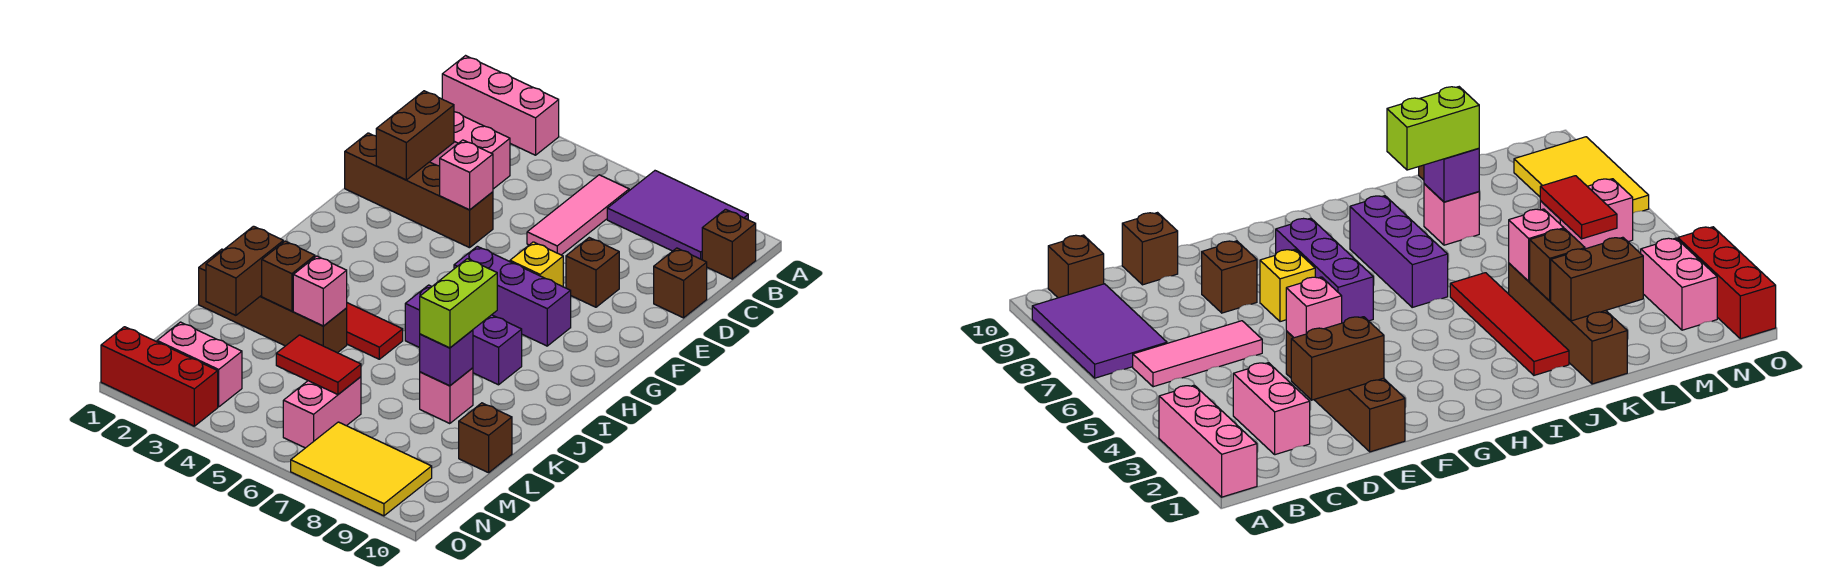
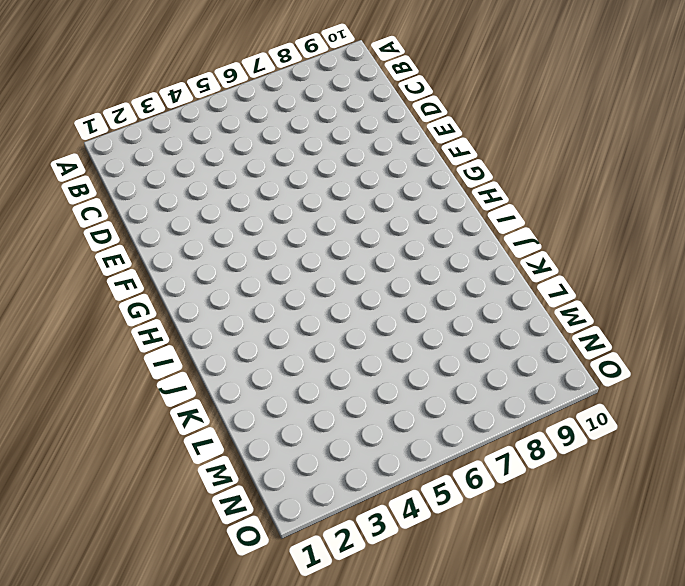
none -> pink 1x3 brick [442,56,559,155]
none -> purple 2x3 tile [607,171,748,260]
none -> pink 1x3 tile [527,175,629,255]

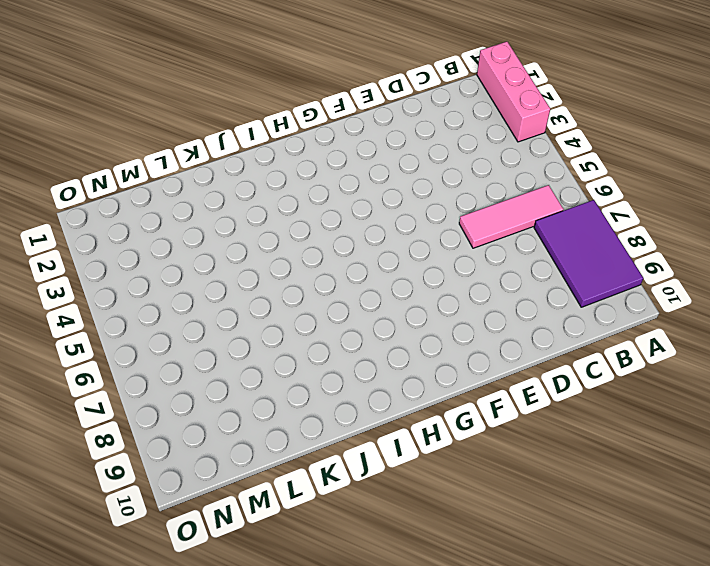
none -> brown 1x1 brick [702,209,756,279]
none -> pink 1x2 brick [430,112,510,189]
none -> brown 1x1 brick [654,248,707,318]

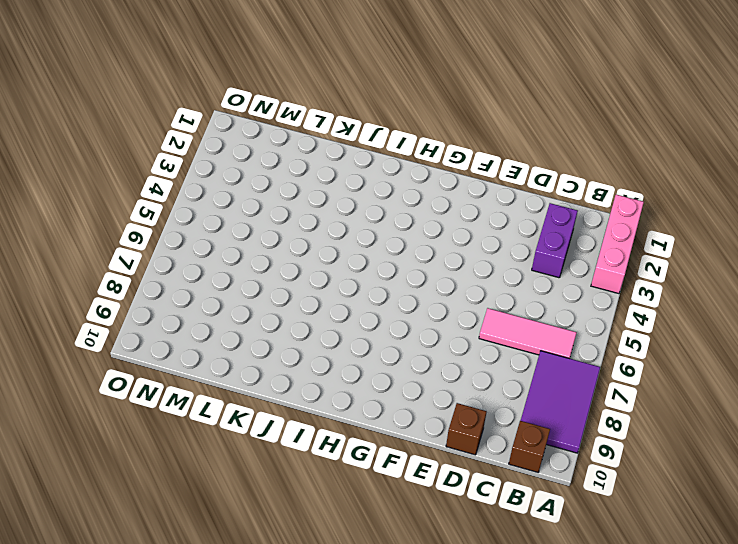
purple 1x2 brick [532,203,578,278] -> pink 1x2 brick [430,112,510,189]
none -> brown 1x4 brick [345,133,493,248]
none -> brown 1x1 brick [566,238,619,307]
none -> yellow 1x1 brick [510,242,563,287]

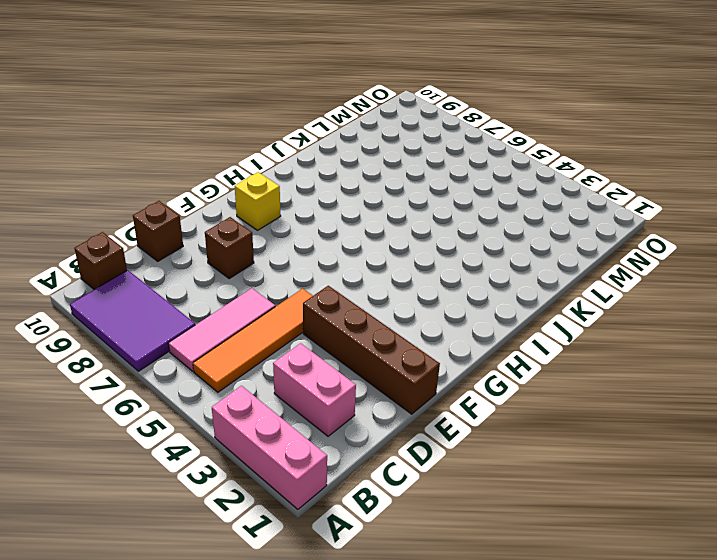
orange 1x4 tile [193,288,313,392] -> none
yellow 1x1 brick [235,172,281,230] -> yellow 1x1 brick moved to [510,242,563,287]
none -> purple 1x3 brick [454,246,571,346]
none -> purple 1x3 brick [405,285,522,385]
none -> red 1x4 tile [347,303,403,359]

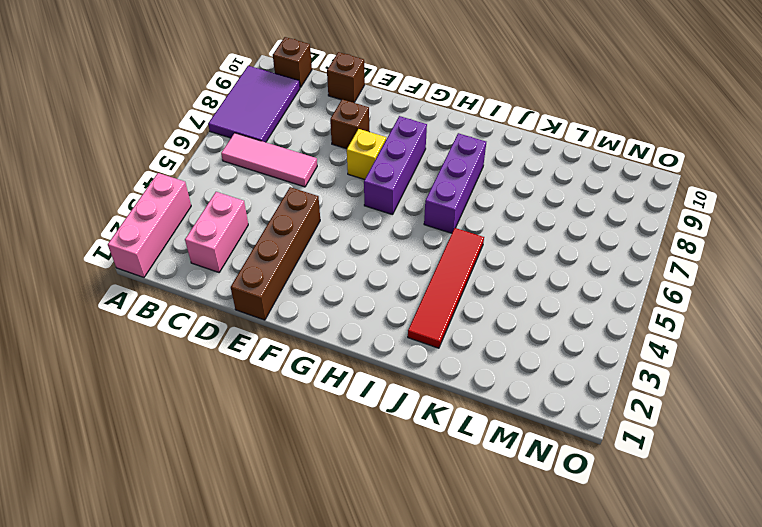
none -> brown 1x4 brick [199,249,347,353]
none -> pink 1x1 brick [420,368,473,424]
none -> brown 1x1 brick [459,403,512,473]

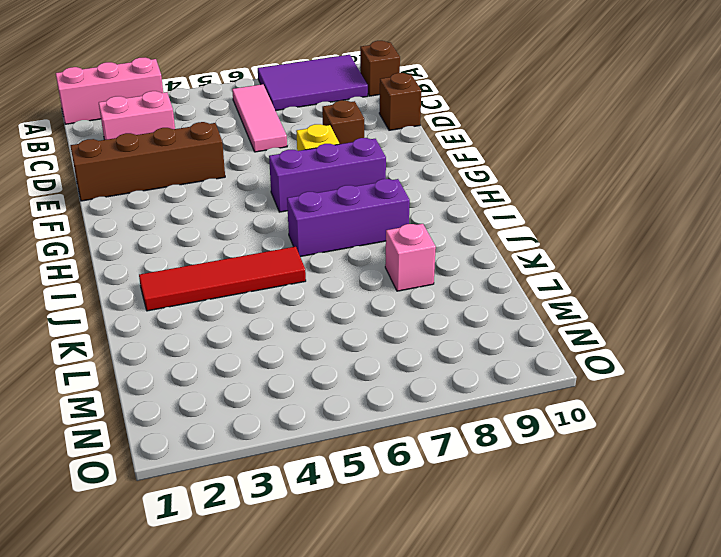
none -> brown 1x4 brick [199,249,347,353]
none -> brown 1x1 brick [459,403,512,473]
none -> pink 1x2 brick [283,377,361,448]

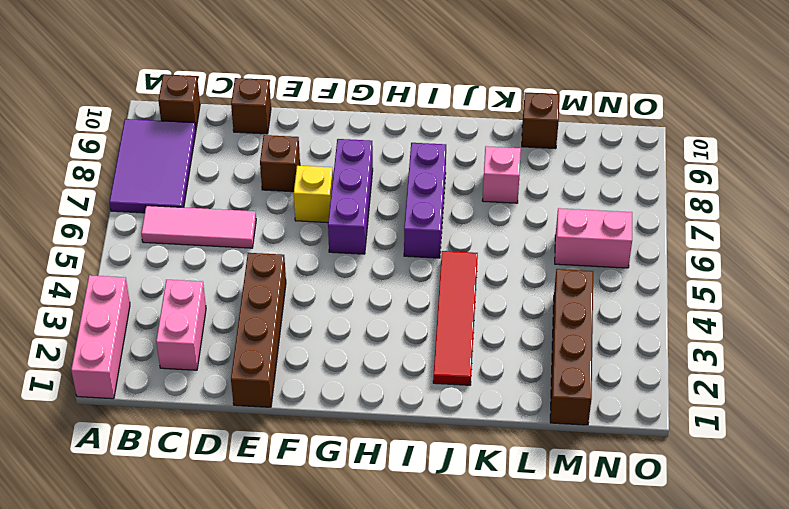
brown 1x4 brick [550,269,593,425] -> brown 1x4 brick moved to [199,249,347,353]
none -> pink 1x2 brick [157,322,242,407]
none -> yellow 2x3 tile [291,422,432,516]
none -> red 1x3 brick [101,327,218,426]

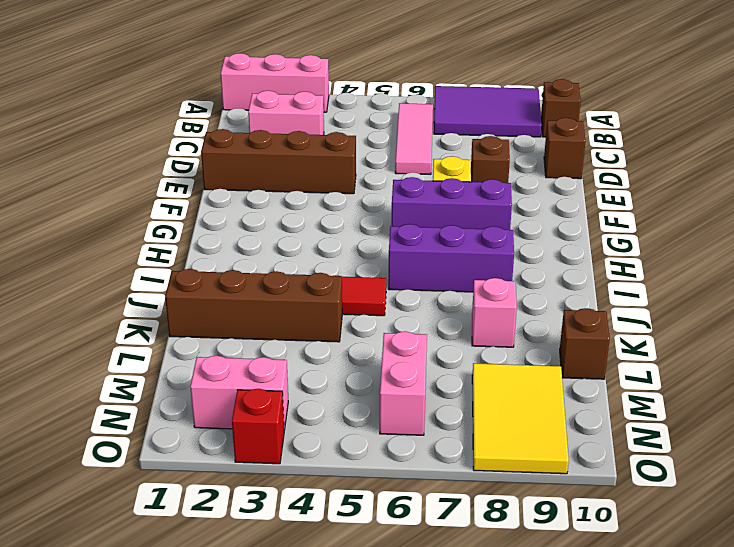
yellow 2x3 tile [472,363,569,474] -> yellow 2x3 tile turned to [291,422,432,516]
red 1x1 brick [232,389,284,464] -> red 1x3 brick [101,327,218,426]
none -> brown 1x2 brick [376,91,454,180]
none -> pink 1x1 brick [440,140,493,210]
none -> brown 1x2 brick [206,226,283,315]

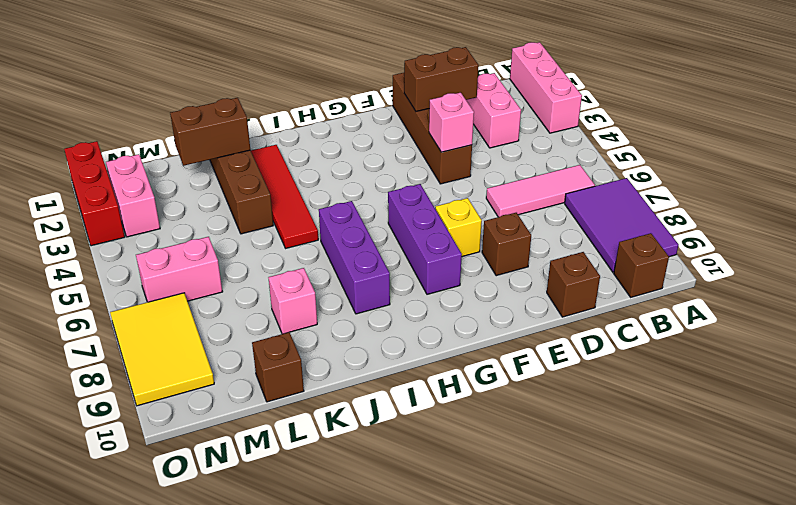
none -> brown 1x1 brick [262,241,315,311]
none -> pink 1x1 brick [293,256,347,326]
none -> purple 1x1 brick [420,330,473,386]

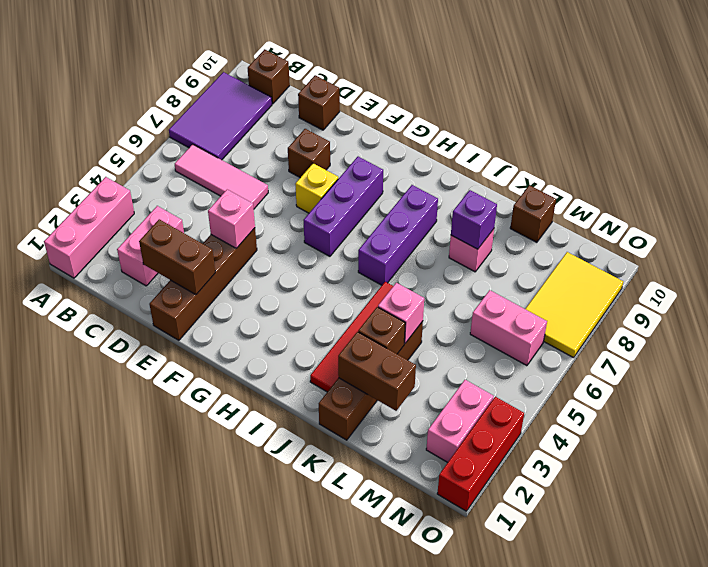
none -> red 1x2 tile [276,335,361,394]
none -> lime 1x2 brick [420,259,497,348]

